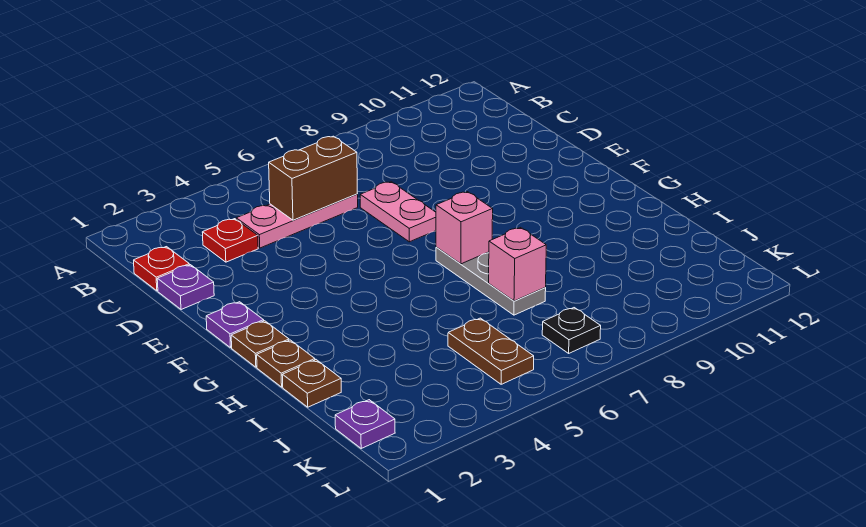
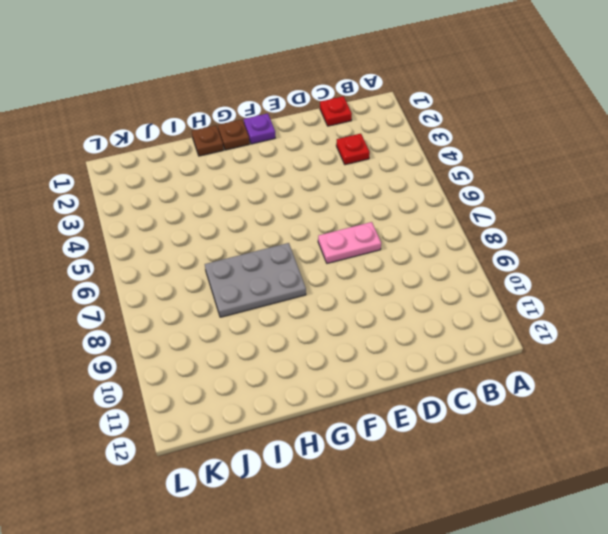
grey 2x3 plate [205,243,306,317] -> grey 1x3 plate [436,247,546,315]
none -> pink 1x3 plate [236,194,358,248]
none -> purple 1x1 plate [157,265,214,310]
none -> brown 1x1 plate [282,360,341,407]

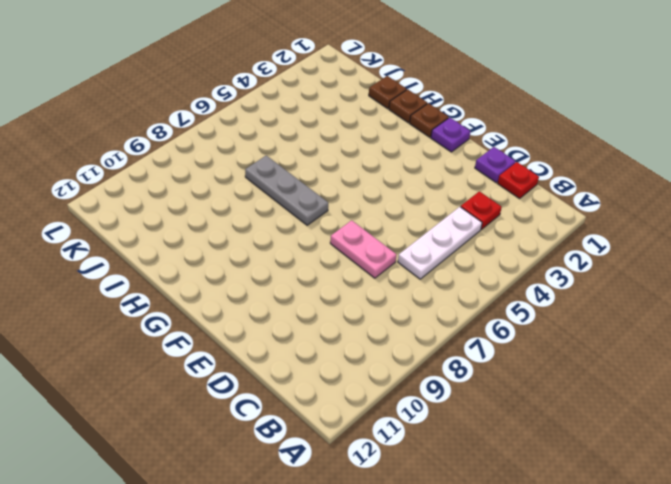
white 1x3 plate [398,207,482,279] -> pink 1x3 plate [236,194,358,248]
none -> brown 1x2 plate [448,318,534,384]
none -> purple 1x1 plate [335,400,395,448]
none -> black 1x1 plate [542,308,601,353]

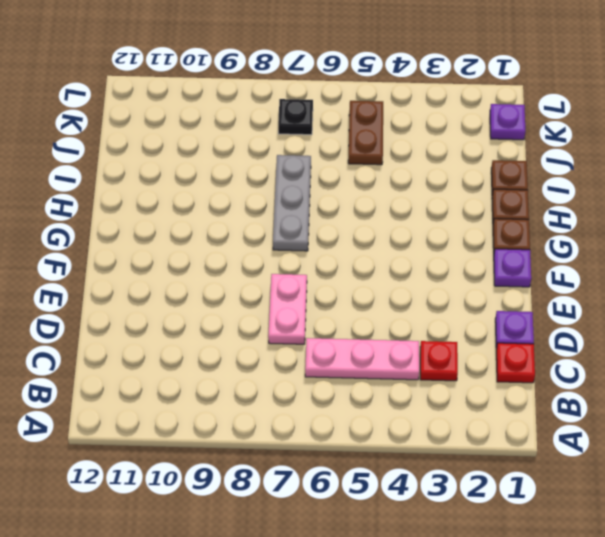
none -> brown 1x2 brick [269,136,358,220]
none -> pink 1x1 brick [436,192,493,264]
none -> pink 1x1 brick [489,228,546,301]

